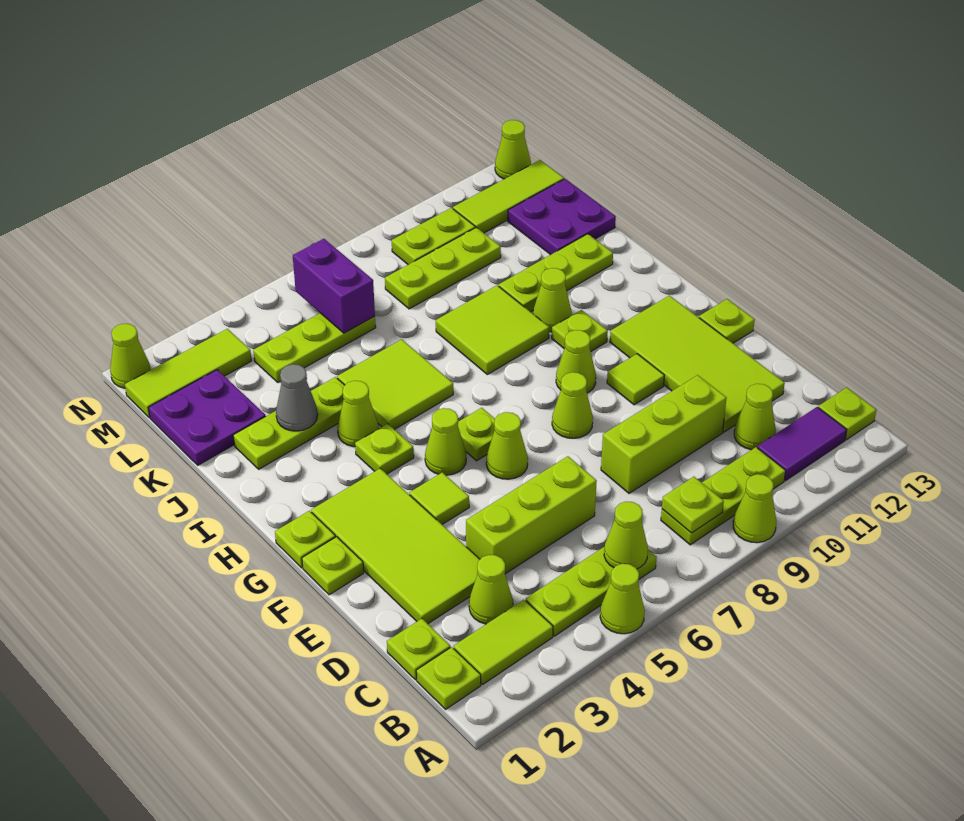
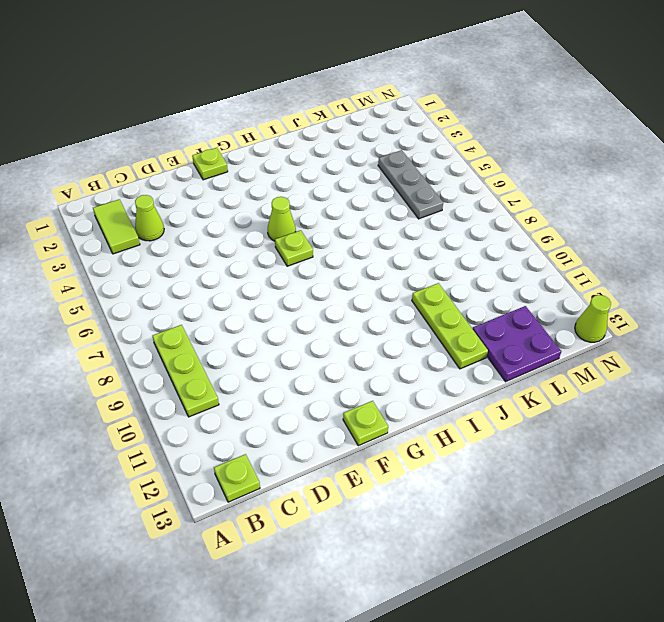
grey 1x3 plate [378,150,443,219] -> lime 1x3 plate [253,313,376,382]
none -> lime 1x1 cone [600,564,645,634]
none -> lime 1x1 cone [733,474,776,543]
none -> lime 1x1 plate [416,647,481,709]
none -> lime 1x3 plate [526,546,657,636]

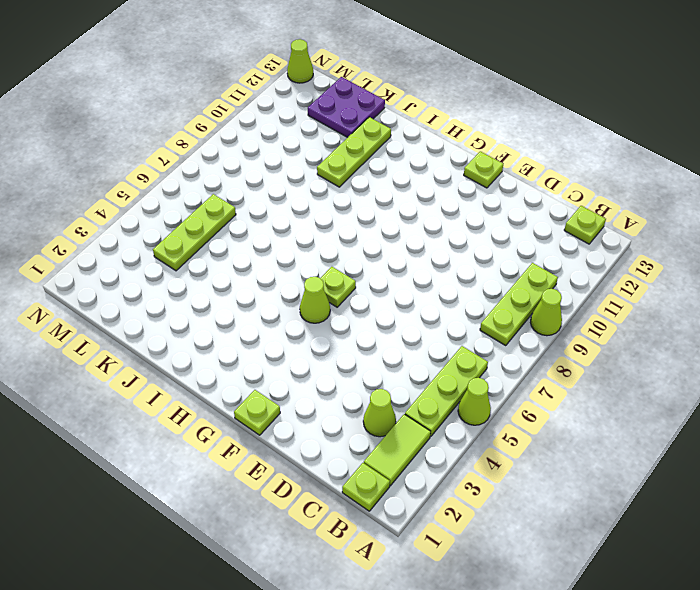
none -> purple 1x2 tile [757,407,847,481]
none -> lime 1x1 plate [387,619,450,680]
none -> lime 1x1 cone [734,384,776,450]
none -> lime 2x4 tile [311,468,480,624]

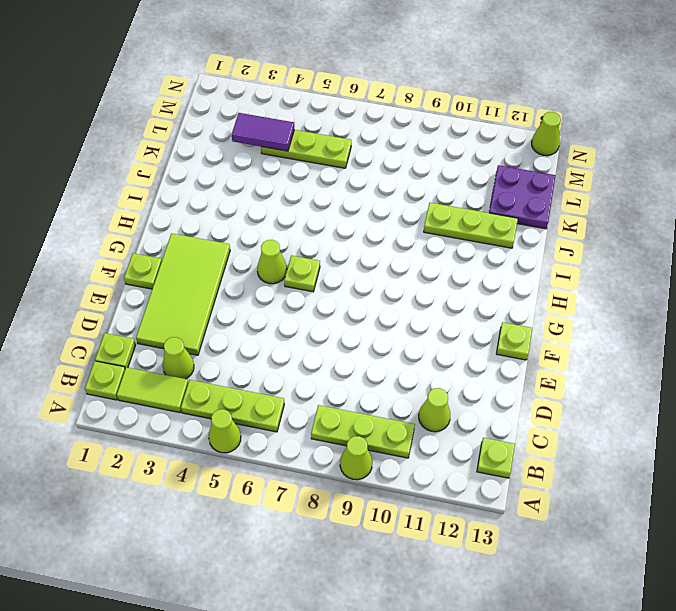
purple 1x2 tile [232,113,294,151] -> purple 1x2 tile moved to [757,407,847,481]
none -> lime 1x3 brick [466,456,597,574]
none -> lime 1x3 brick [601,375,726,493]
none -> lime 2x4 tile [610,295,785,432]
none -> lime 1x1 tile [409,472,469,524]

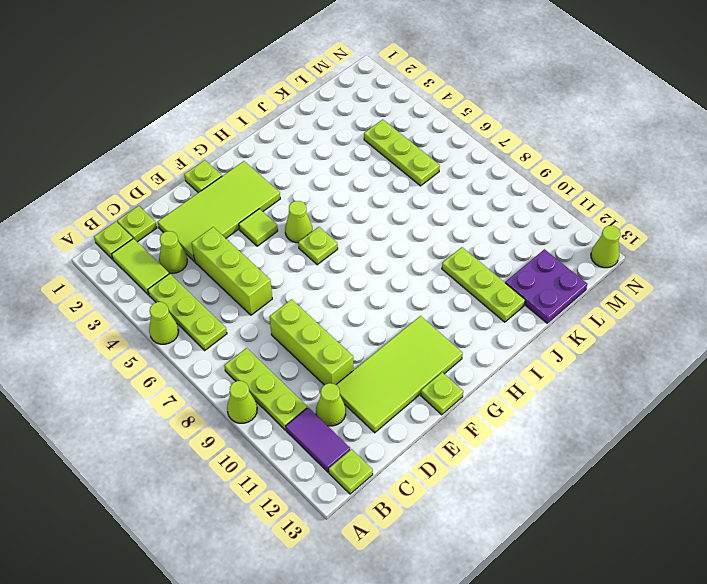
none -> lime 1x1 cone [486,412,528,479]
none -> lime 1x1 cone [552,372,593,438]
none -> lime 1x1 tile [607,354,664,405]
none -> lime 1x1 plate [275,511,335,568]

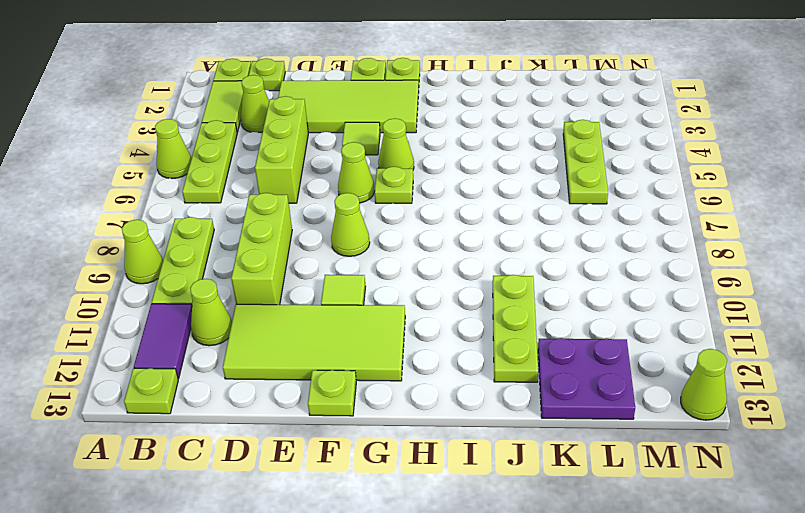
none -> lime 1x1 cone [556,330,596,393]
none -> lime 1x1 plate [355,424,414,474]
none -> lime 1x1 plate [552,310,608,352]
none -> lime 1x1 cone [337,381,379,447]

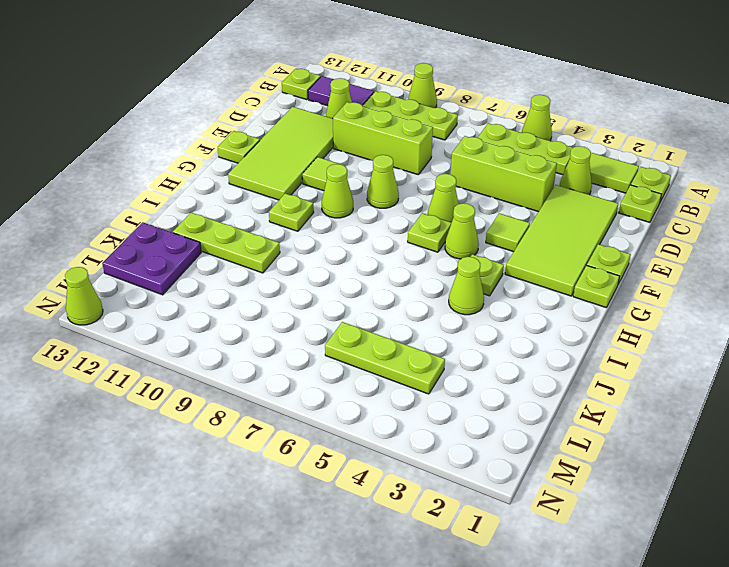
none -> lime 2x2 tile [337,339,453,430]
none -> lime 2x2 tile [436,285,549,374]
none -> lime 1x1 cone [533,268,572,332]
none -> lime 1x3 plate [233,377,345,469]

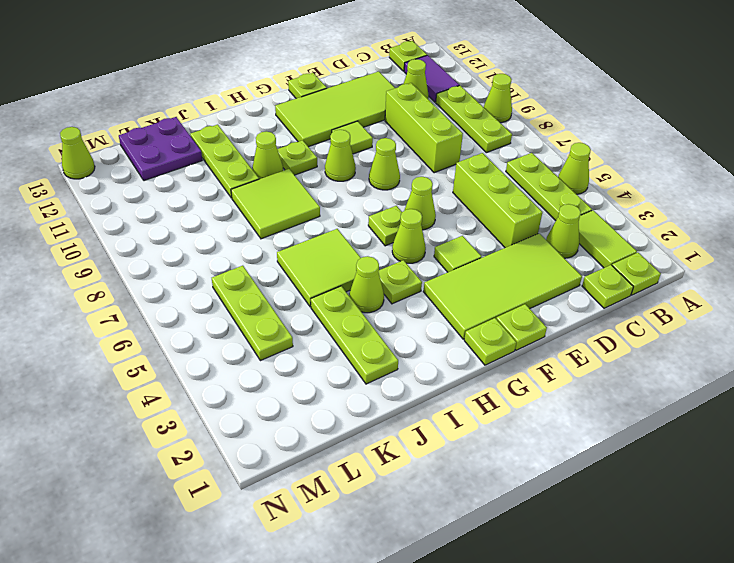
none -> purple 2x2 plate [149,370,266,465]
none -> lime 1x3 plate [385,227,501,309]
none -> lime 1x3 tile [125,329,252,418]
none -> lime 1x2 plate [392,208,475,265]

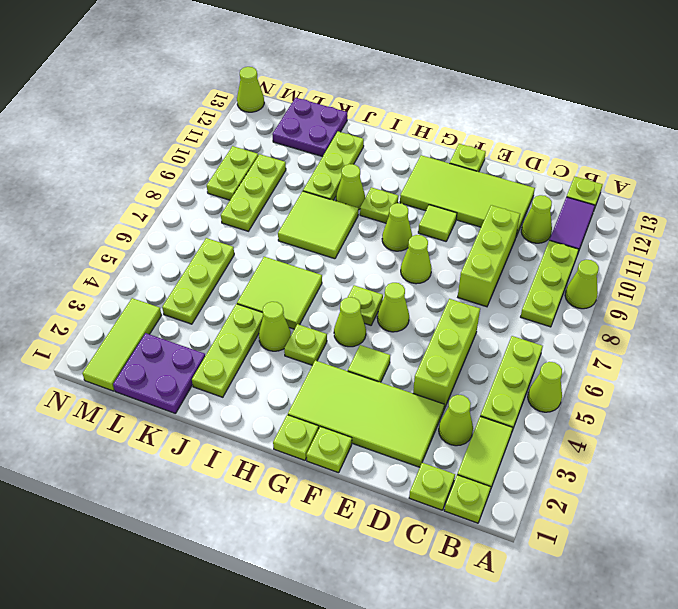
none -> lime 1x3 tile [453,160,564,233]
none -> lime 1x1 cone [110,324,151,388]
none -> lime 1x1 cone [604,502,648,569]
none -> lime 1x1 plate [662,477,724,533]

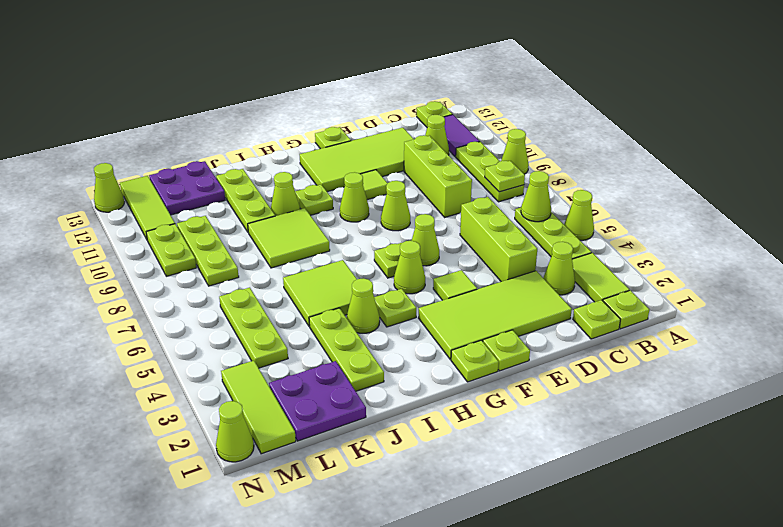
none -> grey 1x1 cone [276,364,318,431]
none -> purple 1x2 brick [293,239,375,333]

